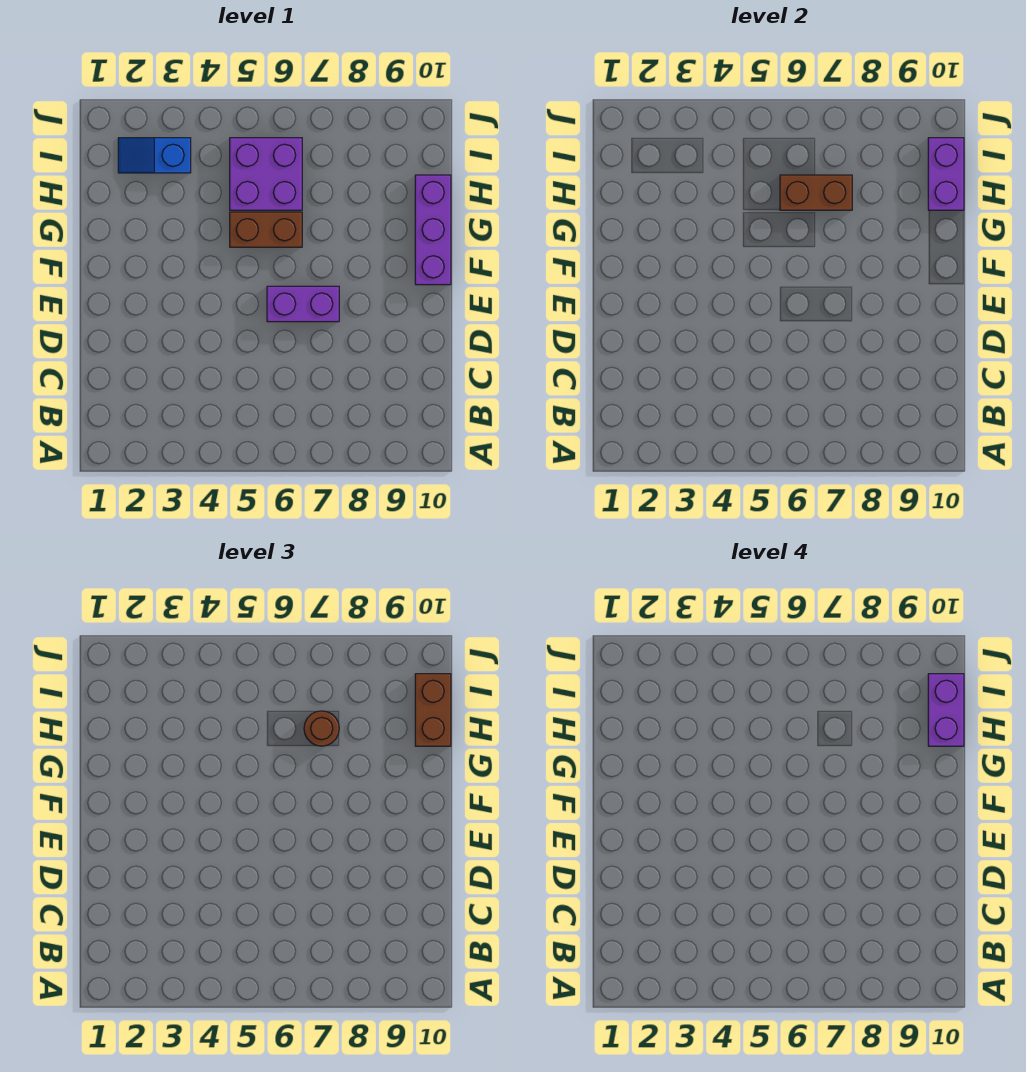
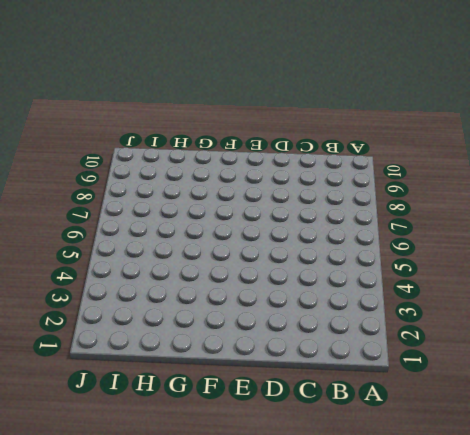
none -> purple 1x2 brick [267,286,339,322]
none -> purple 1x3 brick [415,175,451,285]

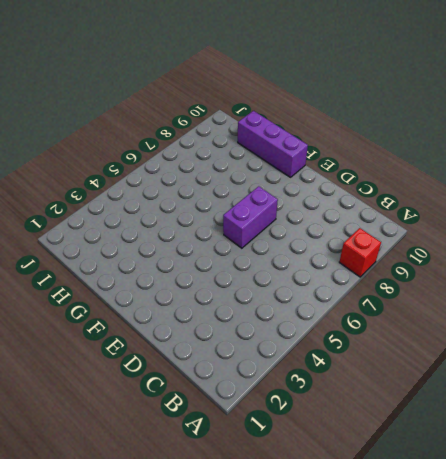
red 1x1 brick [339,228,381,277] -> none
none -> brown 1x2 brick [230,212,302,247]
none -> purple 2x2 brick [230,138,302,210]

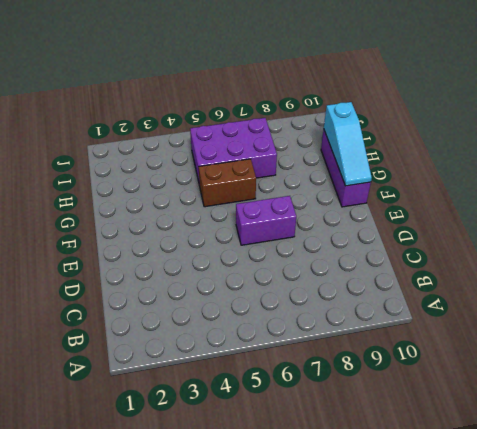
cyan 1x3 slope [324,102,372,186] -> purple 1x2 brick [928,138,964,210]
purple 2x3 brick [190,118,277,186] -> purple 2x2 brick [230,138,302,210]
none -> blue 1x2 slope [118,138,191,173]
none -> brown 1x2 brick [780,175,852,210]

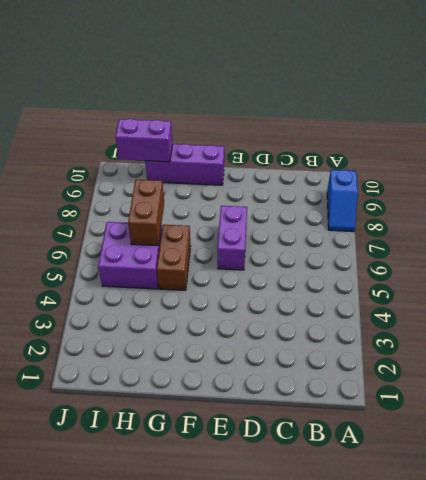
blue 1x2 slope [327,170,358,232] -> blue 1x2 slope moved to [118,138,191,173]
none -> brown 1x1 round brick [304,711,339,746]
none -> brown 1x2 brick [415,674,451,746]

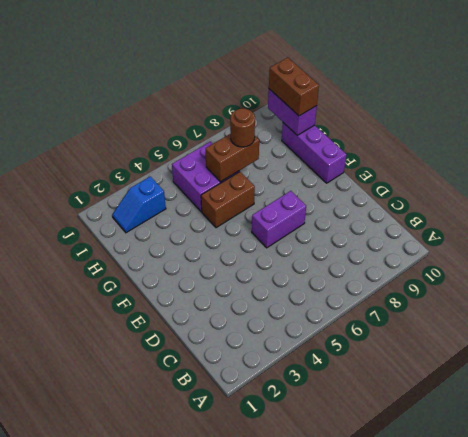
none -> purple 1x2 brick [928,674,964,746]

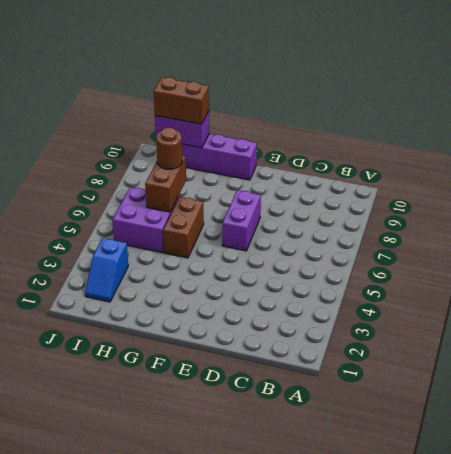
none -> purple 1x2 brick [928,674,964,746]

